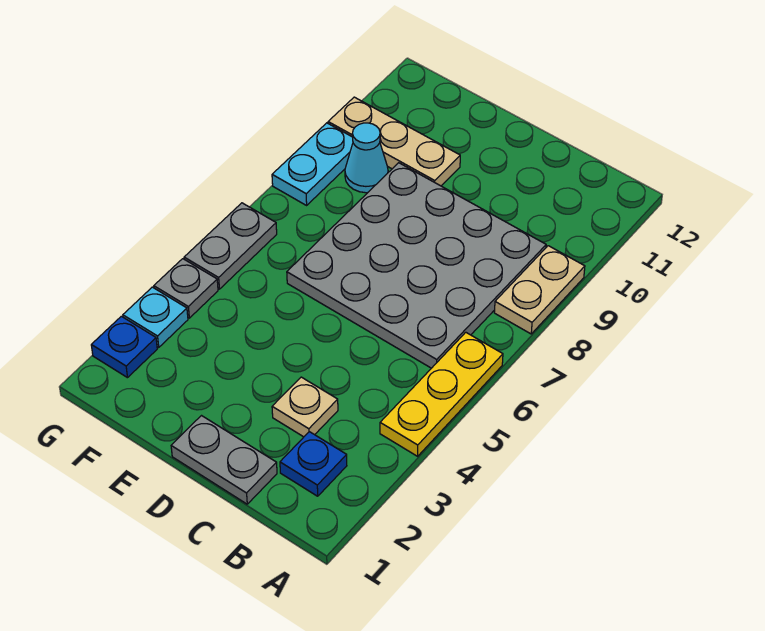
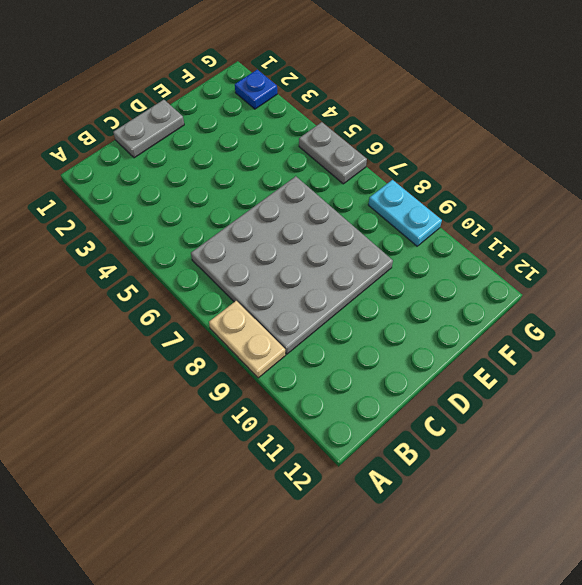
none -> yellow 1x3 plate [380,332,503,456]
none -> blue 1x1 plate [280,432,347,496]
none -> tan 1x1 plate [272,377,338,437]

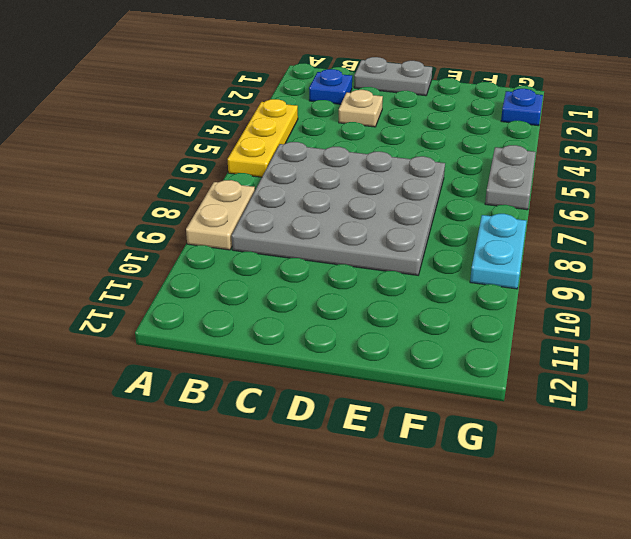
none -> tan 1x3 plate [328,97,460,186]
none -> cyan 1x1 cone [345,123,388,193]
none -> cyan 1x1 plate [123,287,188,347]

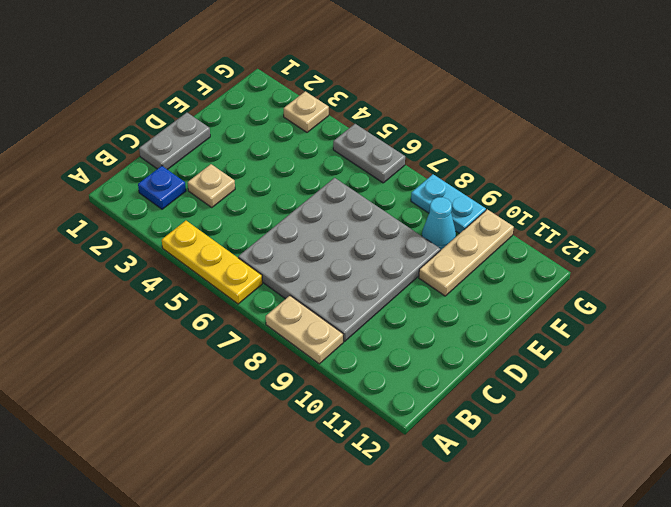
tan 1x1 plate [283,91,329,132] -> cyan 1x1 plate [123,287,188,347]
none -> blue 1x1 plate [91,316,157,378]
none -> grey 1x1 plate [154,259,218,318]

